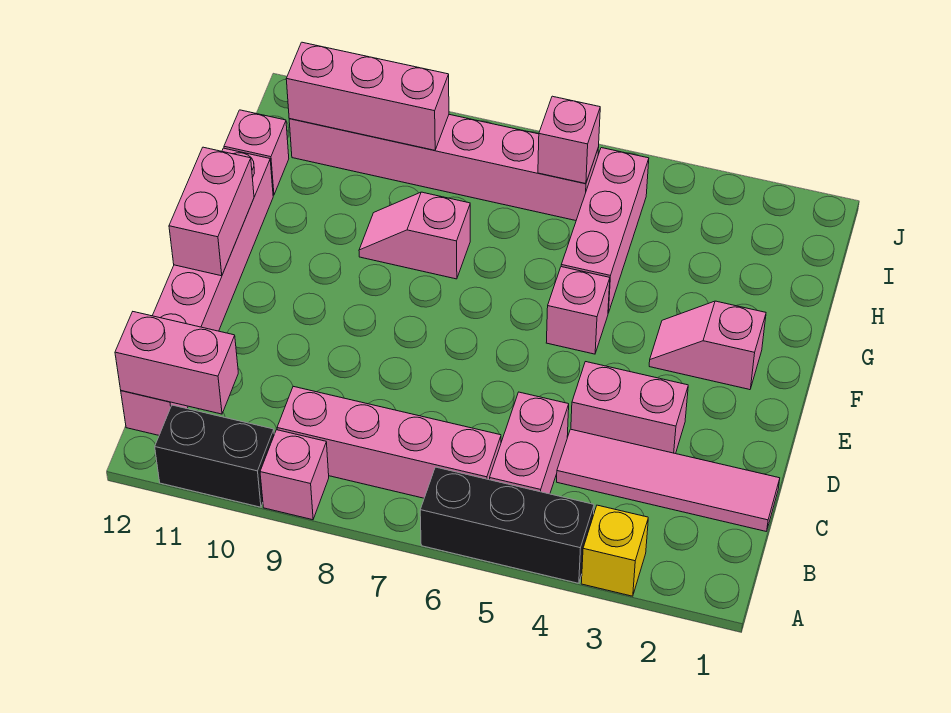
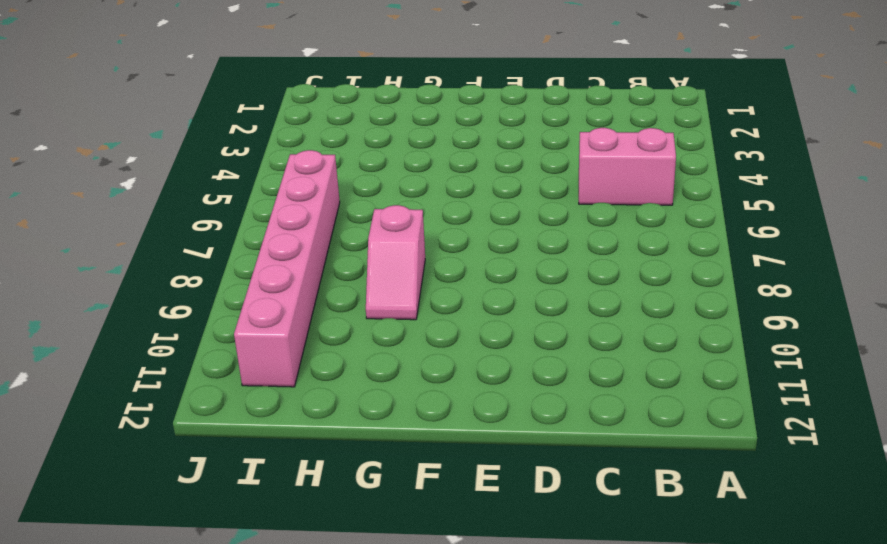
none -> yellow 1x1 brick [581,505,648,596]
none -> black 1x3 brick [420,467,594,583]
none -> pink 1x1 brick [260,430,329,520]

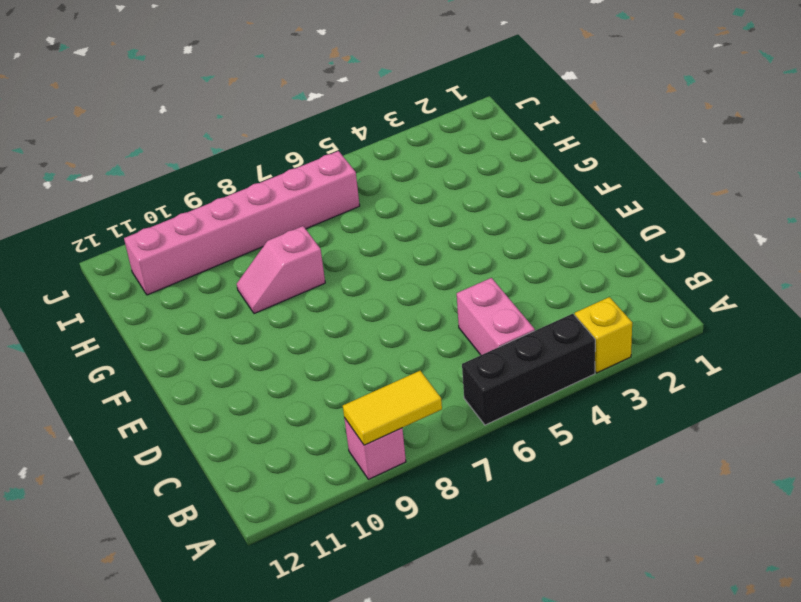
yellow 1x2 tile [343,371,442,445] -> none
none -> black 1x2 brick [155,405,274,507]
none -> pink 1x4 brick [277,386,501,498]
none -> pink 1x6 brick [121,148,273,435]

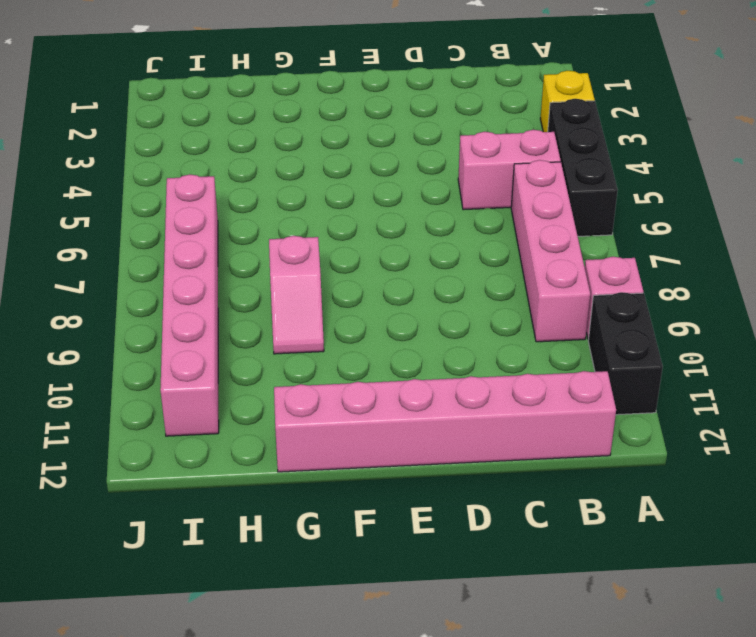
none -> pink 1x4 tile [557,429,780,532]
none -> pink 1x2 brick [571,362,688,454]
none -> pink 1x2 slope [649,301,766,390]

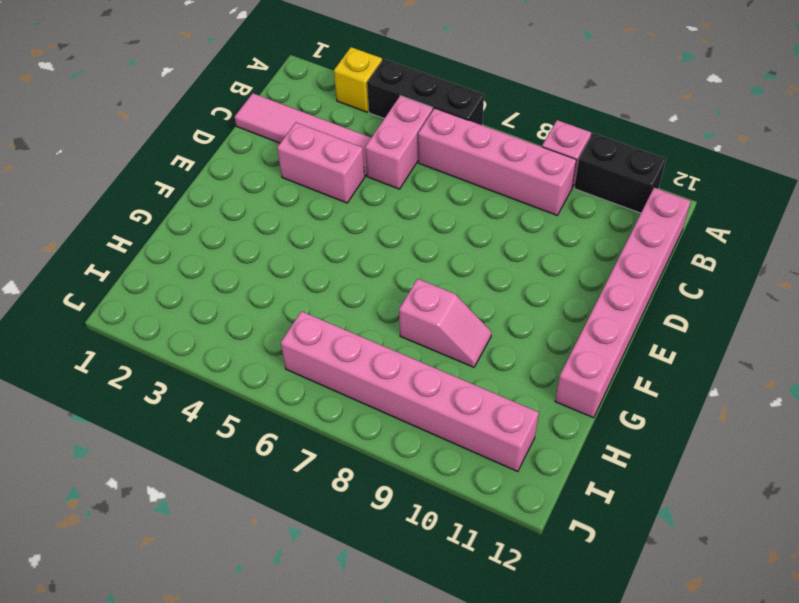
none -> pink 1x2 slope [649,301,766,390]
none -> pink 1x1 brick [546,267,610,354]
none -> pink 1x3 brick [561,148,649,313]

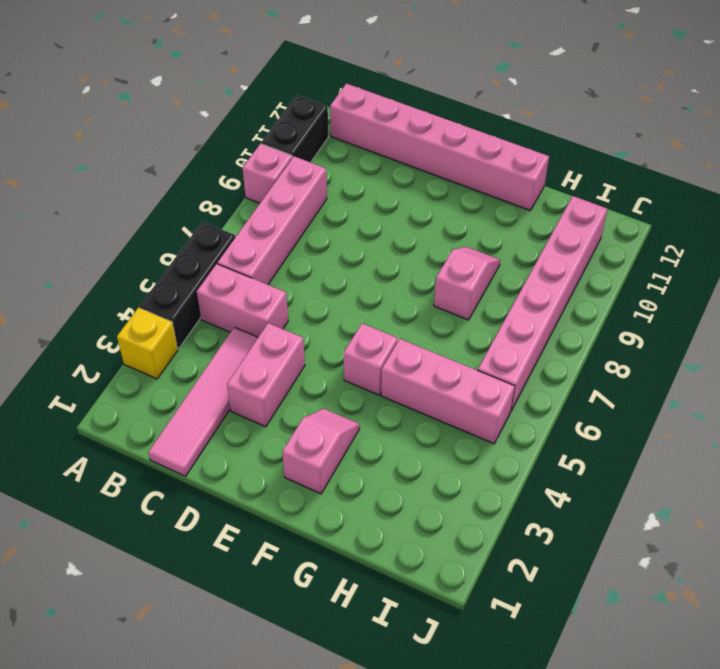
none -> pink 1x1 brick [224,110,289,195]
none -> pink 1x2 brick [115,312,238,414]
none -> pink 1x2 brick [169,147,254,276]

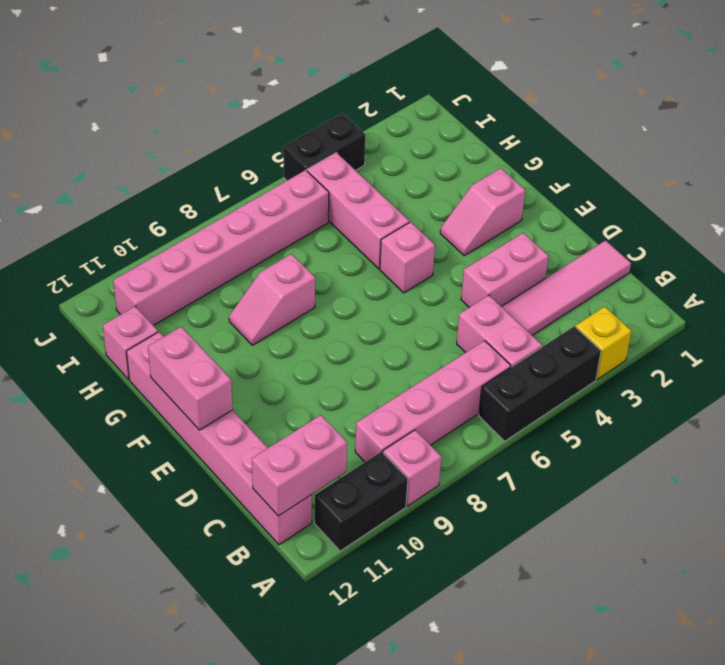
black 1x2 brick [283,113,365,180] -> none
none -> pink 1x1 brick [538,96,600,184]
none -> pink 1x3 brick [286,42,449,150]

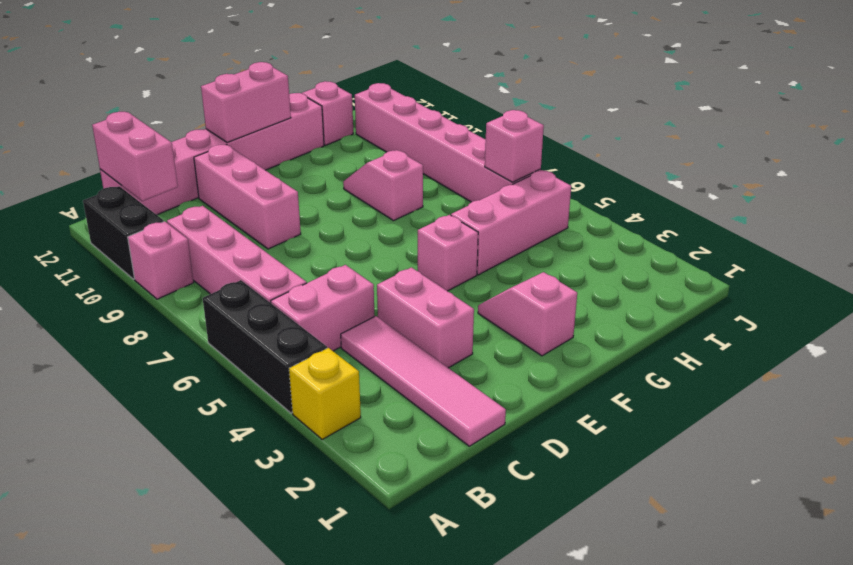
pink 1x3 brick [194,145,301,249] -> pink 1x3 brick moved to [286,42,449,150]

